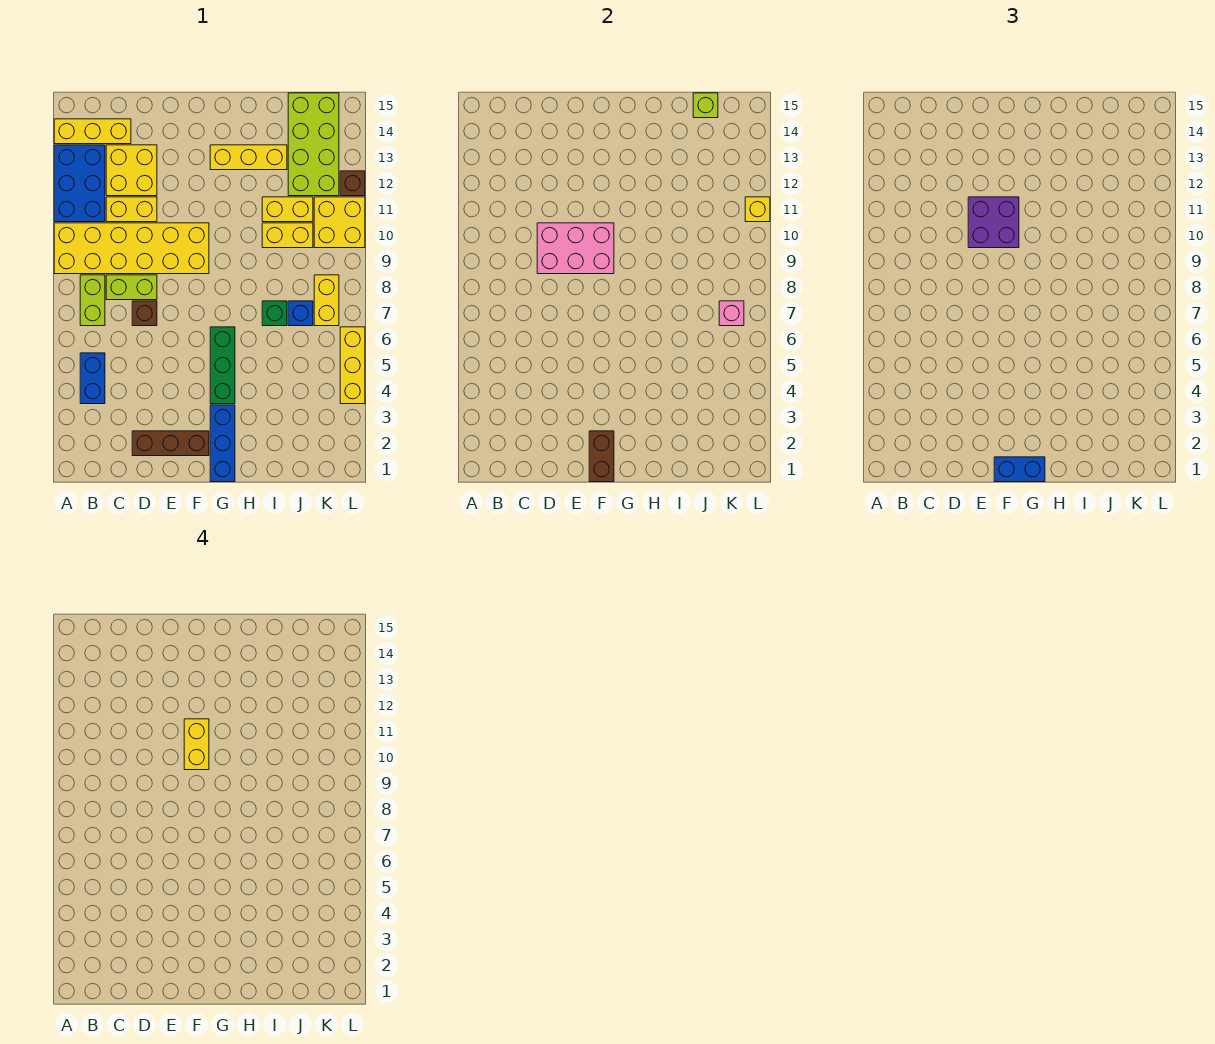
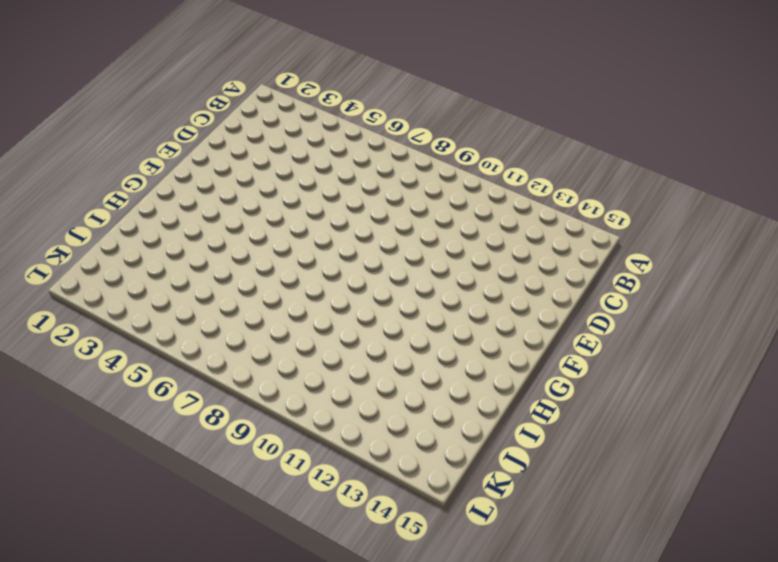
none -> yellow 2x6 brick [54,223,209,274]
none -> blue 2x3 brick [54,145,105,222]
none -> yellow 1x3 brick [54,119,131,144]
none -> blue 1x2 brick [80,353,105,404]

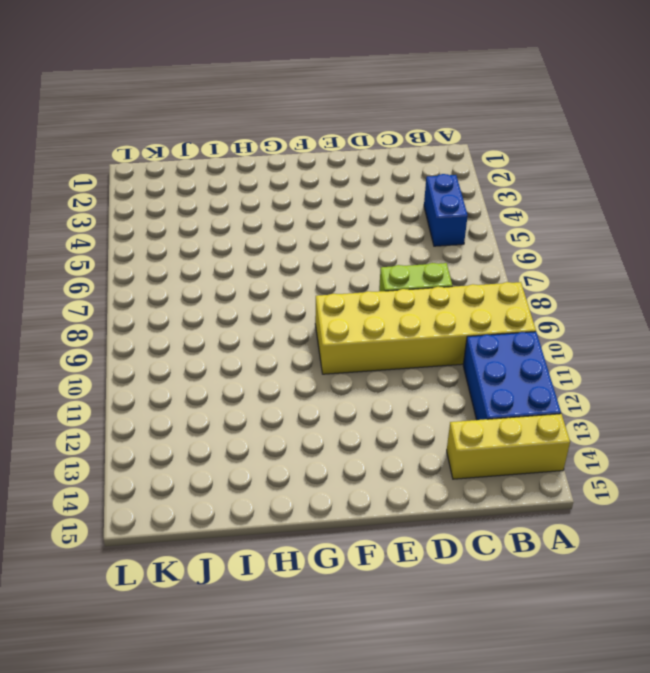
none -> lime 1x2 brick [80,275,105,326]
none -> yellow 1x2 brick [106,197,157,222]
none -> yellow 2x2 brick [106,145,157,196]
none -> brown 1x3 brick [132,431,209,456]

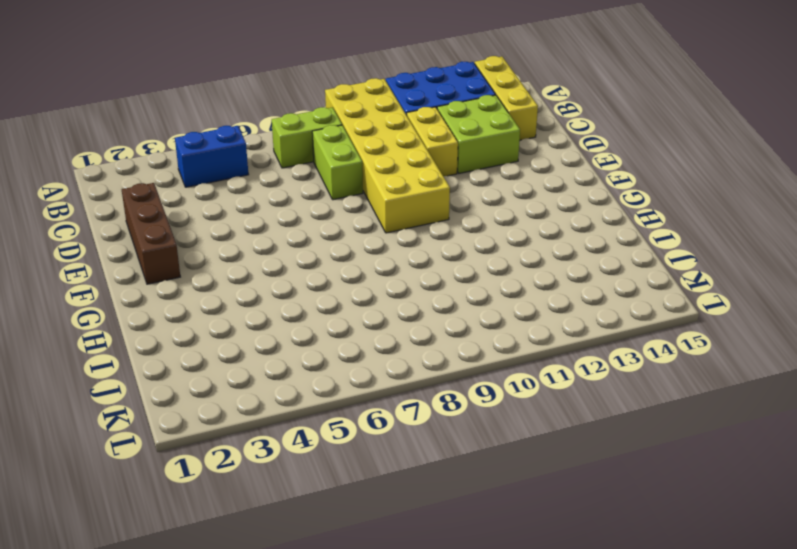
lime 2x2 brick [437,95,520,173] -> yellow 2x2 brick [106,145,157,196]
none -> brown 1x1 brick [132,301,157,326]
none -> blue 1x3 brick [210,405,235,482]
none -> green 1x3 brick [210,327,235,404]
none -> yellow 1x3 brick [210,145,287,170]

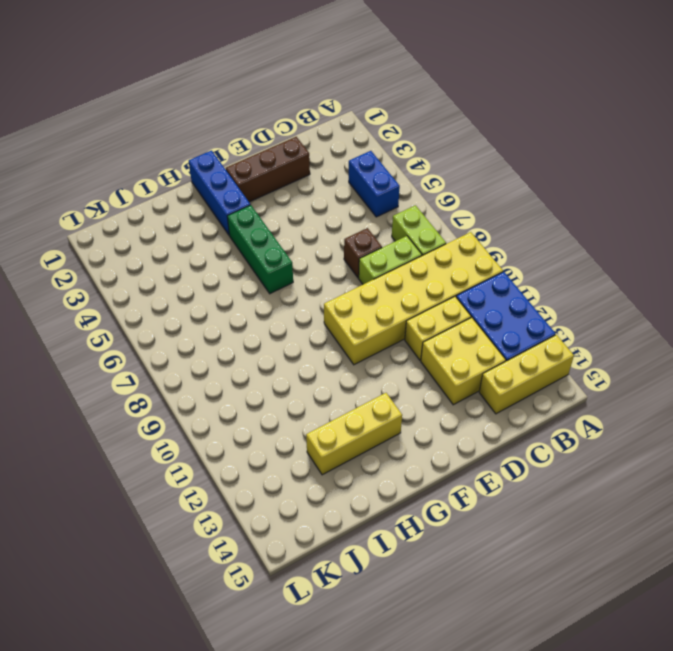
none -> green 1x1 brick [262,301,287,326]
none -> yellow 1x2 brick [262,223,313,248]
none -> yellow 1x2 brick [262,197,313,222]
none -> blue 1x1 brick [288,301,313,326]

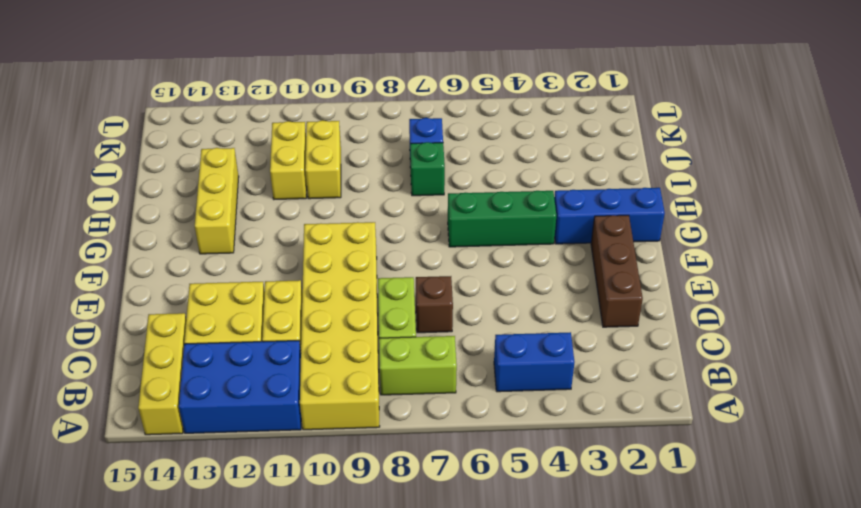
none -> lime 2x4 brick [288,93,339,196]
none -> yellow 1x2 brick [314,275,339,326]
none -> yellow 2x2 brick [314,197,365,248]
none -> yellow 1x3 brick [340,327,365,404]

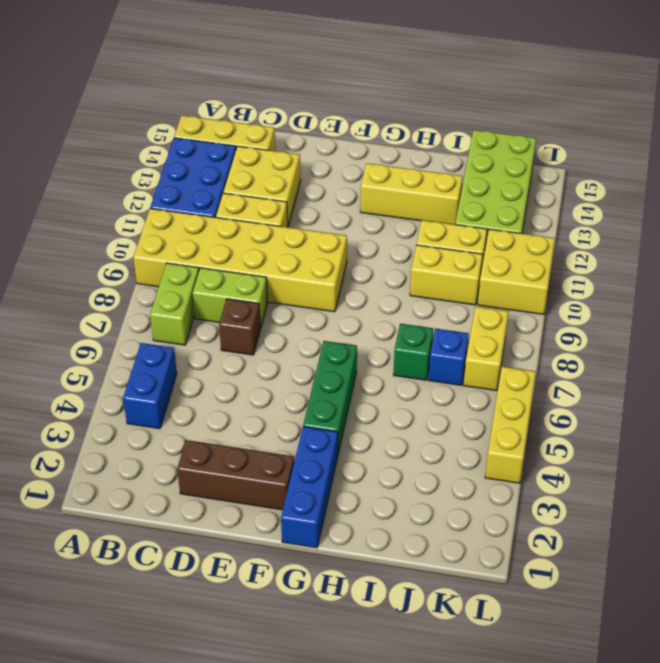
none -> brown 1x1 brick [340,171,365,196]
none -> pink 2x3 brick [537,223,614,274]
none -> brown 1x2 brick [589,431,614,482]
none -> lime 1x1 brick [693,93,718,118]

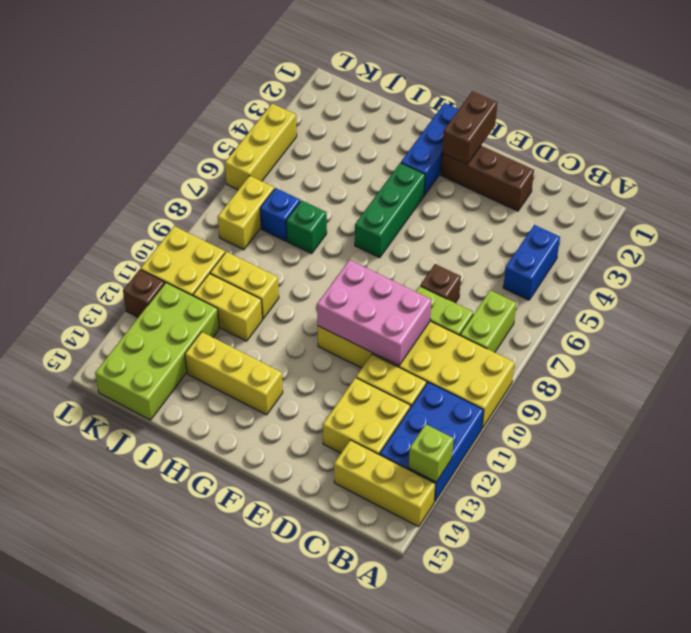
lime 1x1 brick [409,424,454,482] -> lime 1x1 brick moved to [693,93,718,118]
none -> pink 1x1 brick [719,301,744,326]
none -> yellow 1x1 brick [745,197,770,222]
none -> purple 2x2 brick [968,197,1019,248]
none -> blue 1x2 brick [994,457,1045,482]

